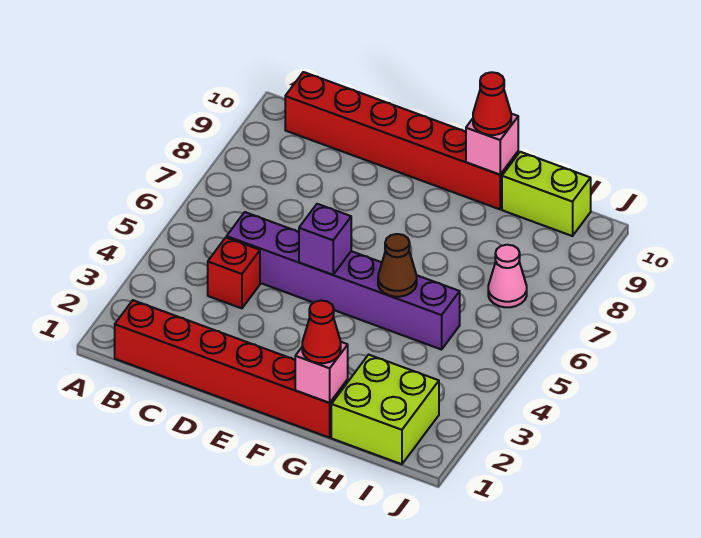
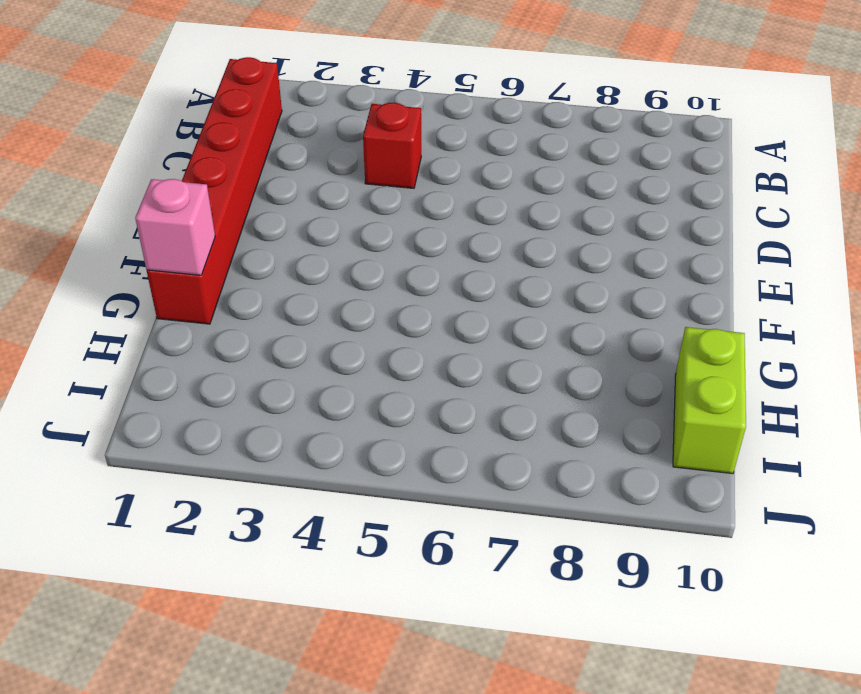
none -> red 1x6 brick [285,72,518,209]
none -> purple 1x6 brick [227,212,460,350]
none -> lime 2x2 brick [331,355,439,464]

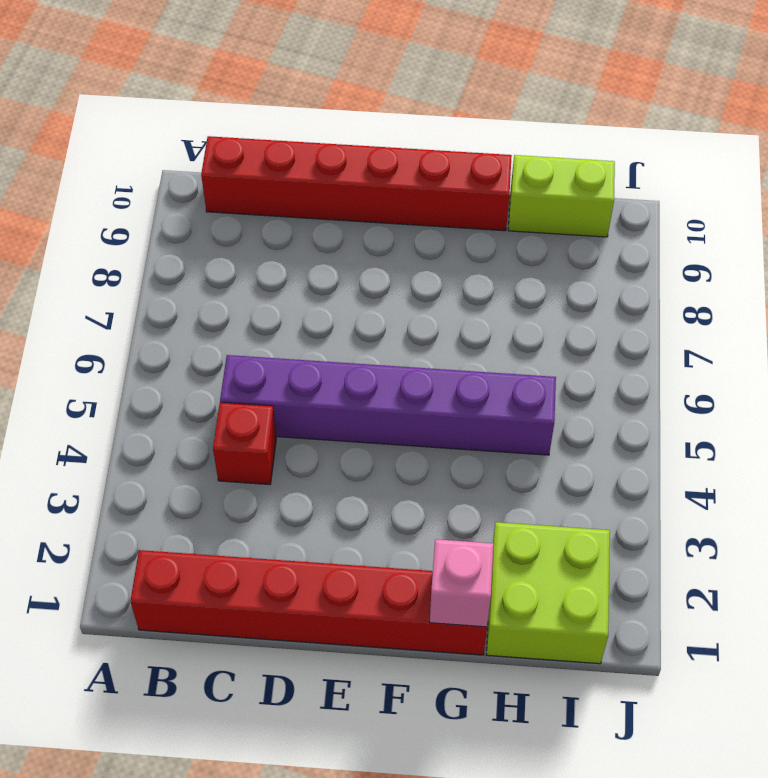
none -> pink 1x1 cone [488,245,527,307]
none -> purple 1x1 brick [299,204,351,275]
none -> brown 1x1 cone [378,234,417,297]

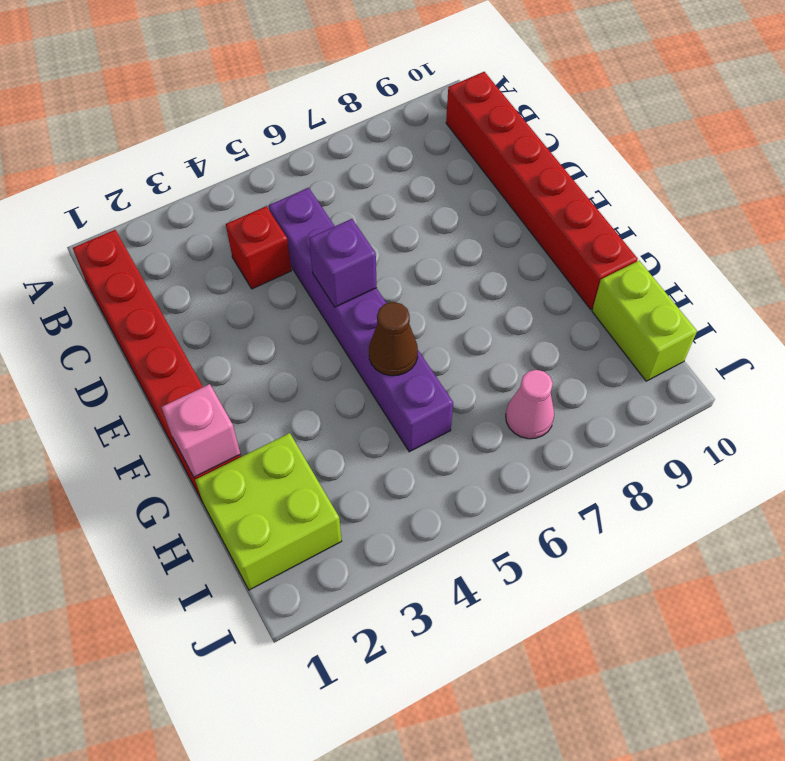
none -> pink 1x1 brick [466,114,518,175]
none -> red 1x1 cone [302,301,341,363]
none -> red 1x1 cone [473,72,511,135]

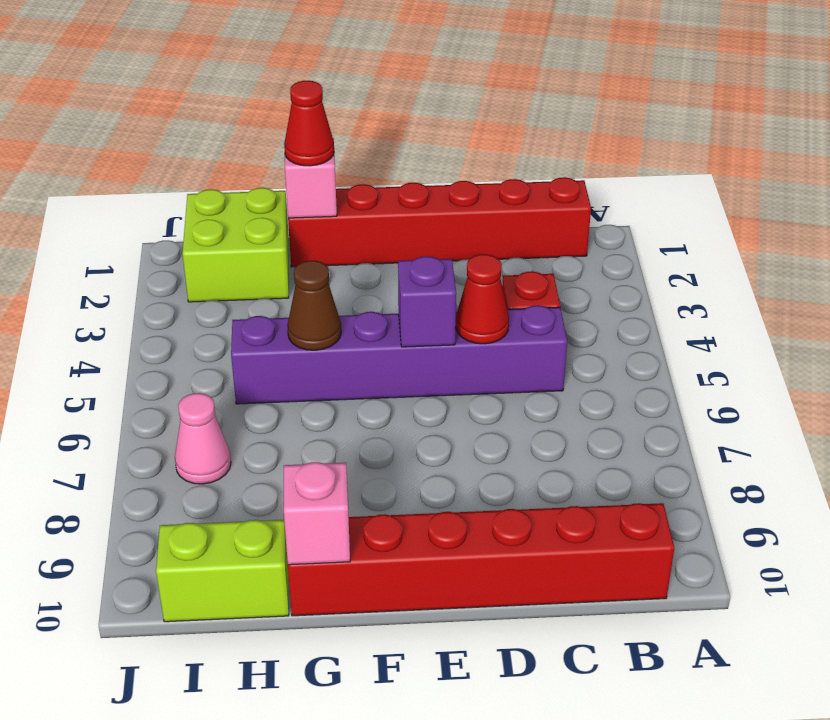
red 1x1 cone [456,254,509,344] -> red 1x1 cone moved to [473,72,511,135]

